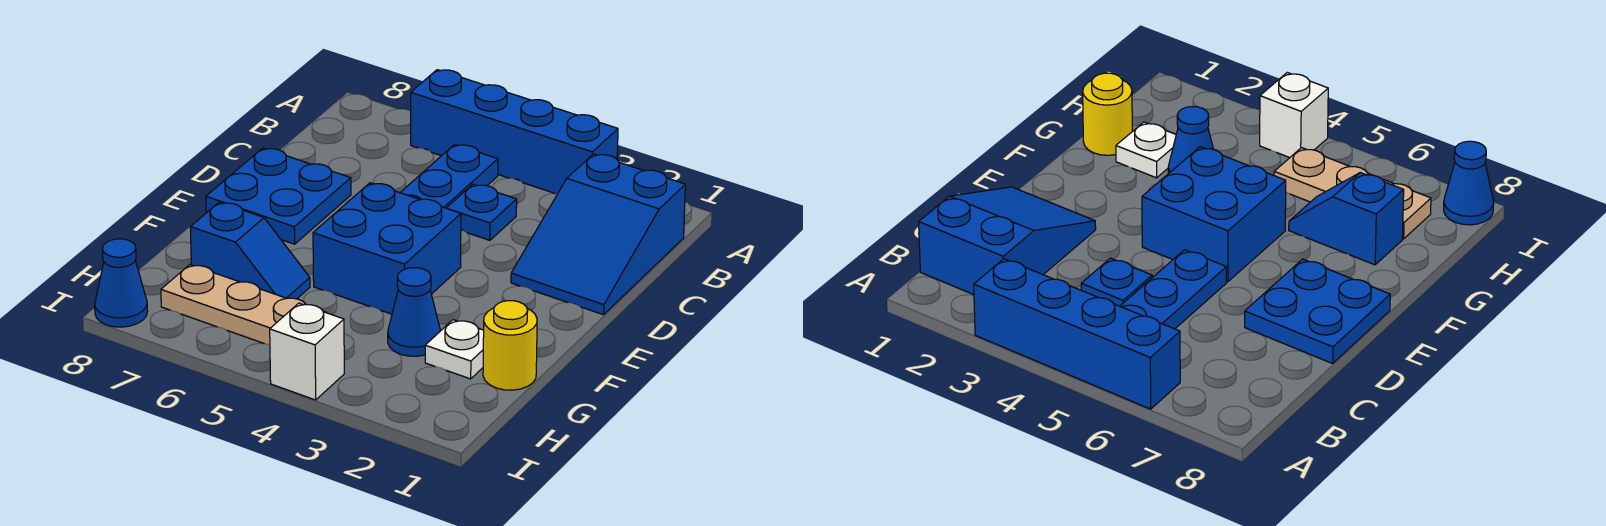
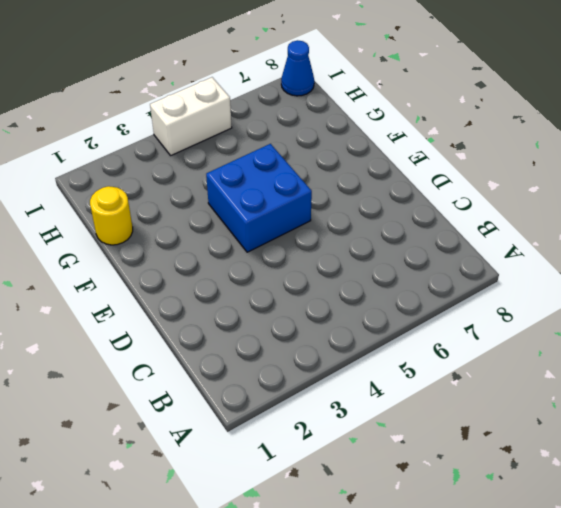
white 1x2 brick [150,77,232,155] -> white 1x1 brick [270,303,344,400]
none -> blue 1x4 brick [411,70,618,194]
none -> blue 2x3 slope [511,154,685,315]
none -> blue 1x3 plate [400,144,498,208]

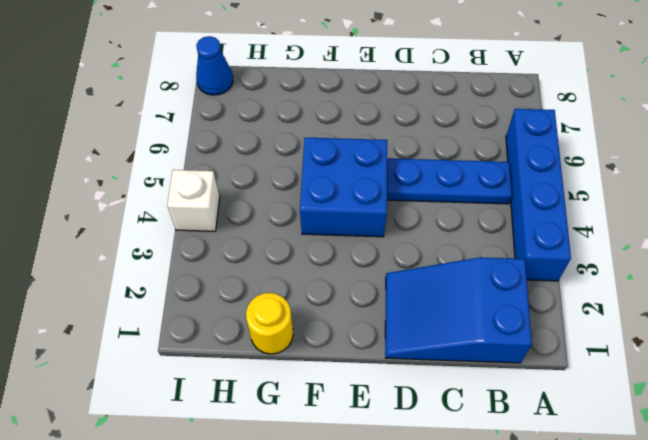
none -> blue 1x1 plate [447,184,517,240]
none -> blue 2x2 plate [206,148,351,244]
none -> white 1x1 plate [425,320,484,379]

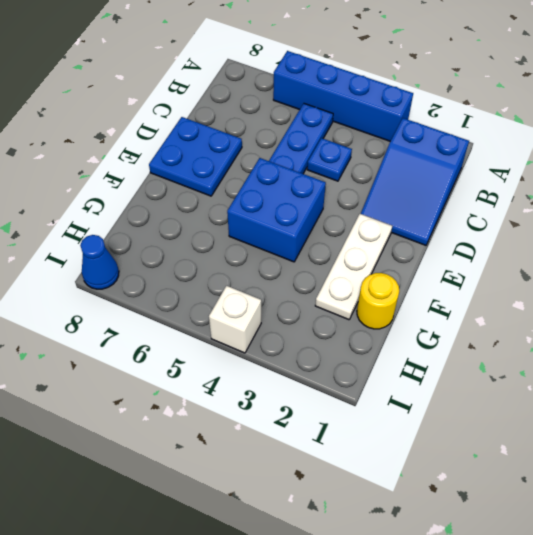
white 1x3 plate [315,214,392,320] -> white 1x1 plate [425,320,484,379]
none -> blue 1x1 cone [388,268,440,356]
none -> blue 1x2 slope [190,202,310,299]
none -> tan 1x3 plate [161,265,324,345]

